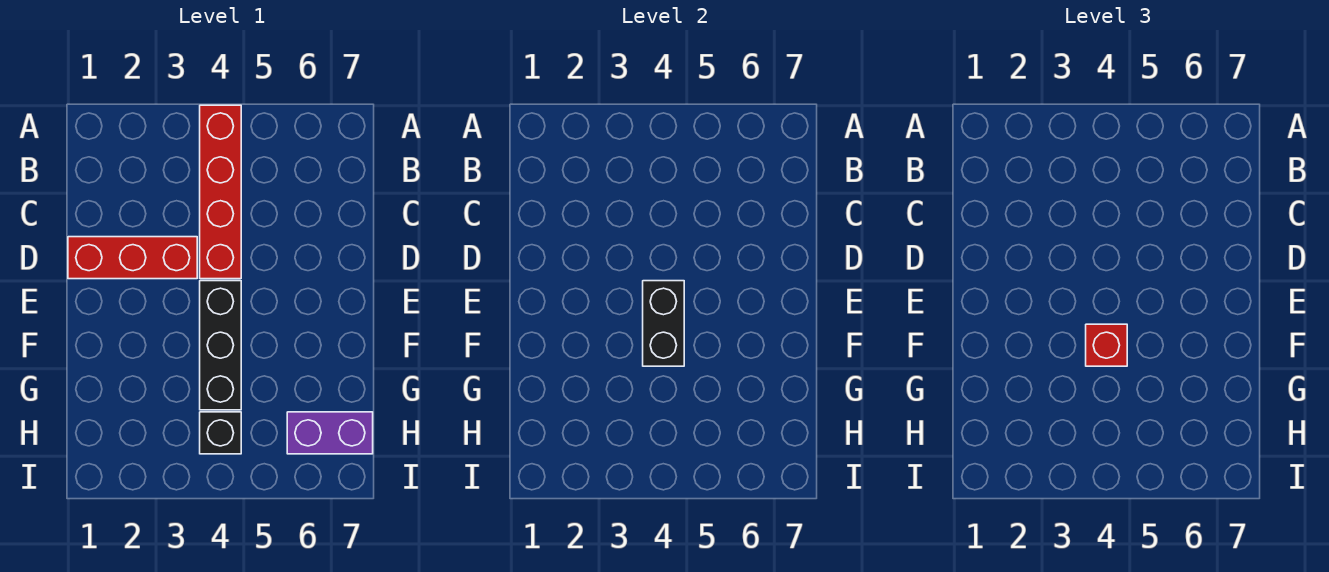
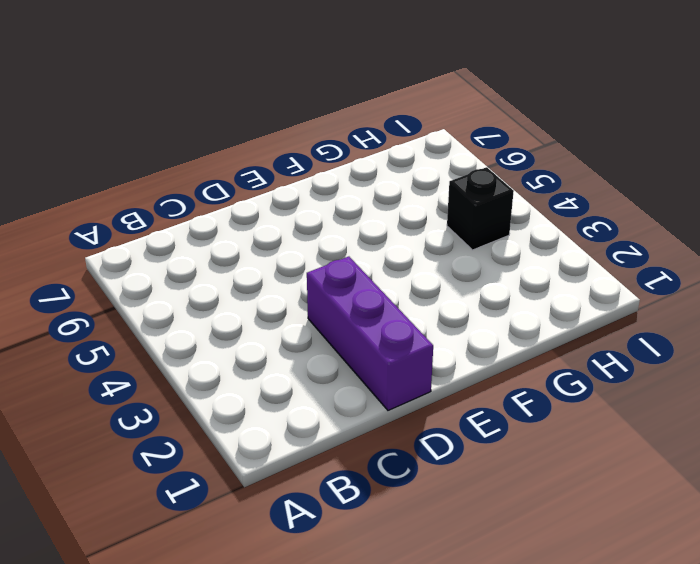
purple 1x3 brick [307,257,433,410] -> red 1x3 brick [68,237,197,279]
none -> red 1x4 brick [200,105,241,279]
none -> black 1x3 brick [200,281,241,410]

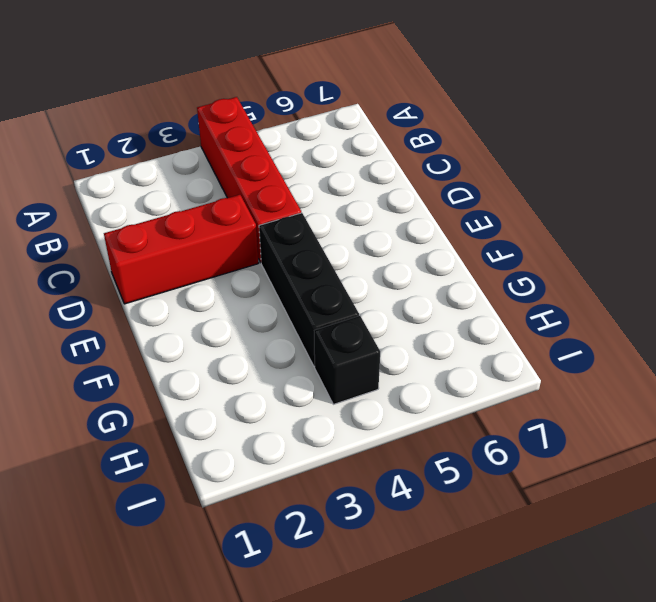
none -> purple 1x2 brick [287,412,373,454]
none -> black 1x2 brick [643,281,684,366]

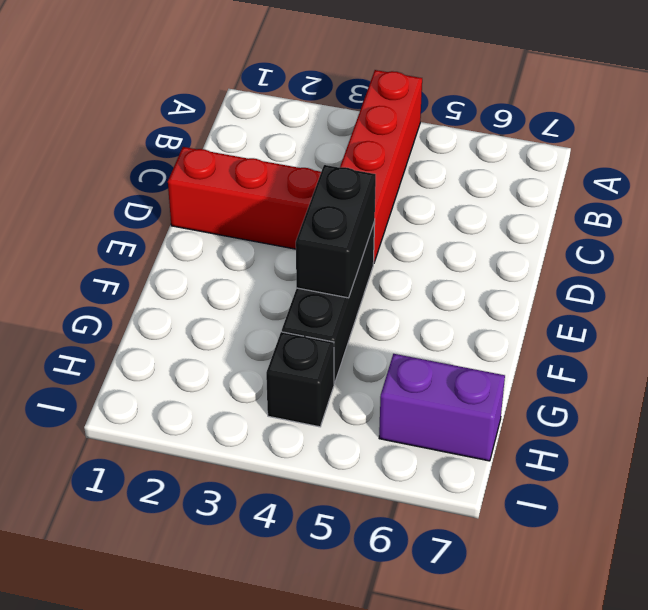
none -> red 1x1 brick [1086,324,1127,366]

